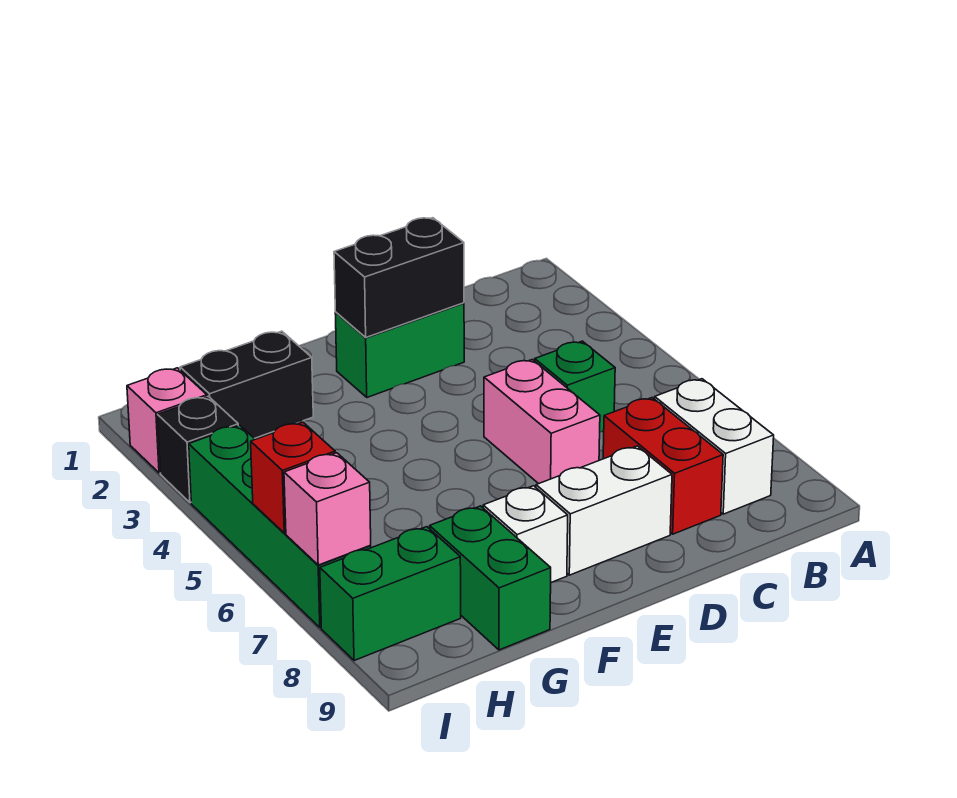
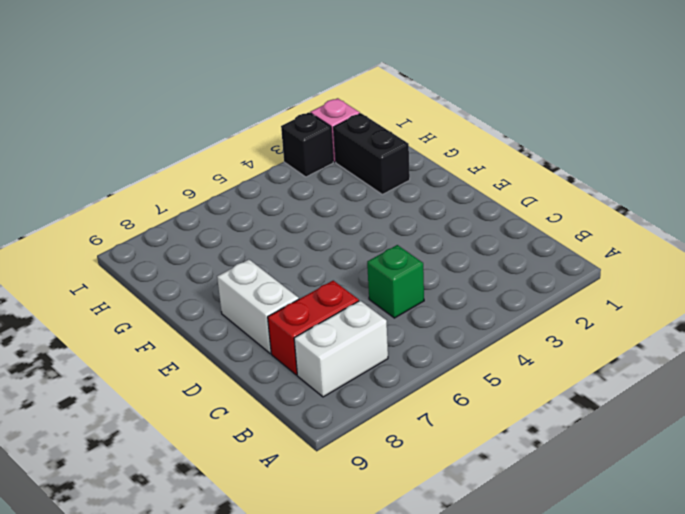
none -> green 1x2 brick [335,303,464,397]
none -> pink 1x2 brick [484,360,600,484]
none -> white 1x1 brick [483,486,568,583]

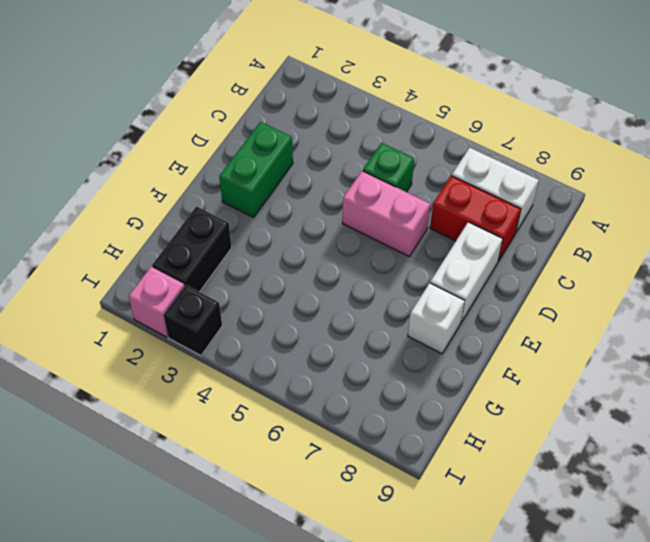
none -> green 1x2 brick [430,506,551,650]
none -> green 1x2 brick [320,527,461,661]
none -> green 1x4 brick [189,425,371,628]

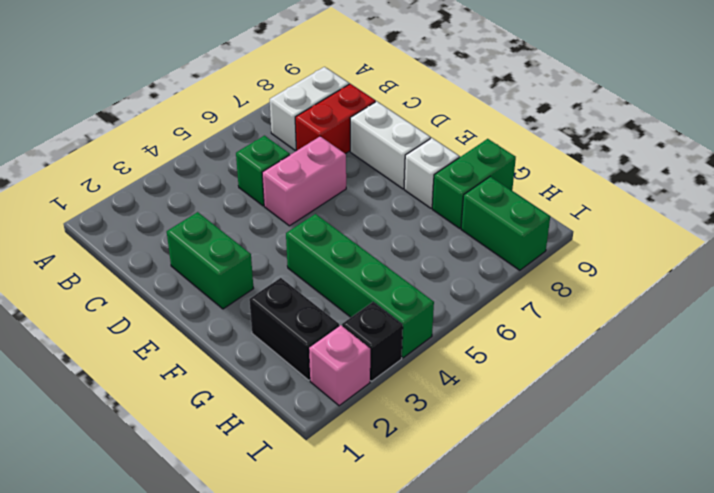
green 1x4 brick [286,214,434,358] -> green 1x4 brick turned to [189,425,371,628]
none -> black 1x2 brick [334,218,464,337]
none -> red 1x1 brick [251,422,335,533]
none -> pink 1x1 brick [284,453,371,565]

